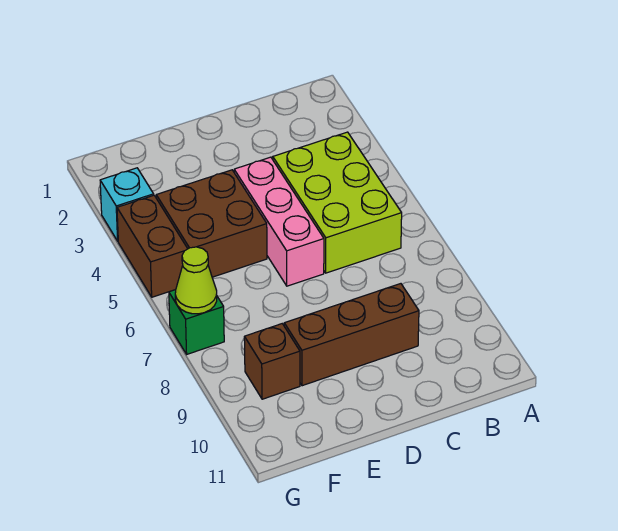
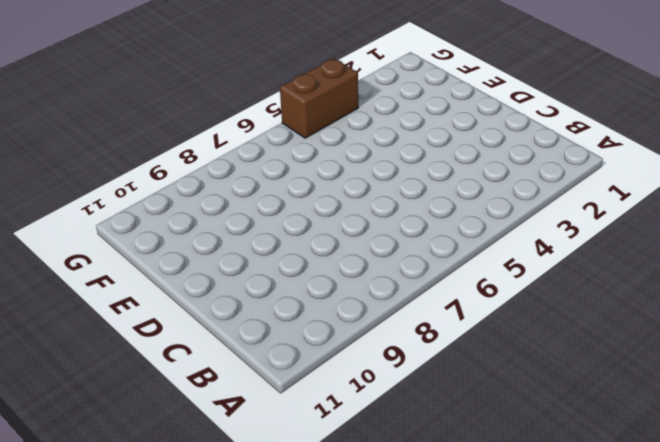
none -> lime 2x3 brick [273,132,402,273]
none -> brown 1x3 brick [284,284,419,386]

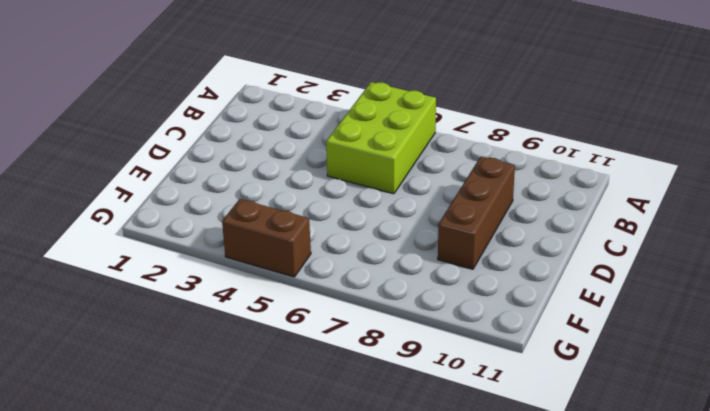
lime 2x3 brick [326,82,436,194] -> lime 2x3 brick turned to [273,132,402,273]
none -> pink 1x3 brick [234,157,324,286]
none -> brown 2x2 brick [156,170,267,277]

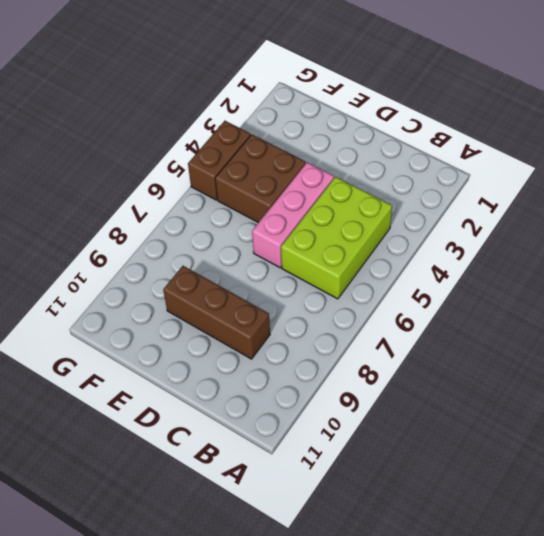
none -> brown 1x1 brick [244,324,300,399]
none -> cyan 1x1 brick [100,168,154,241]

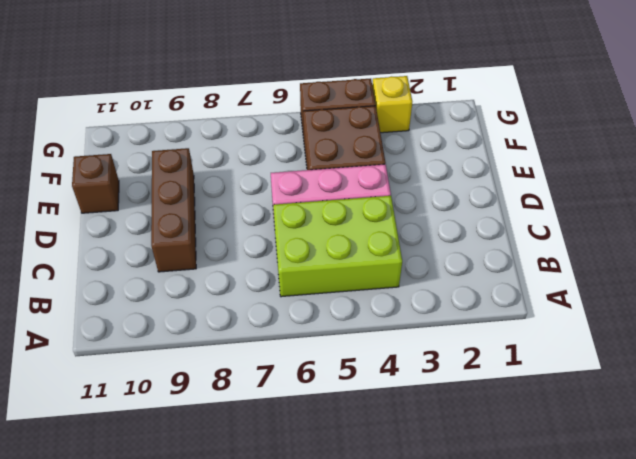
brown 1x1 brick [72,154,119,213] -> brown 1x1 brick moved to [244,324,300,399]
yellow 1x1 brick [372,76,412,133] -> cyan 1x1 brick [100,168,154,241]
none -> green 1x1 brick [169,290,224,354]
none -> lime 1x1 cone [175,247,217,314]

